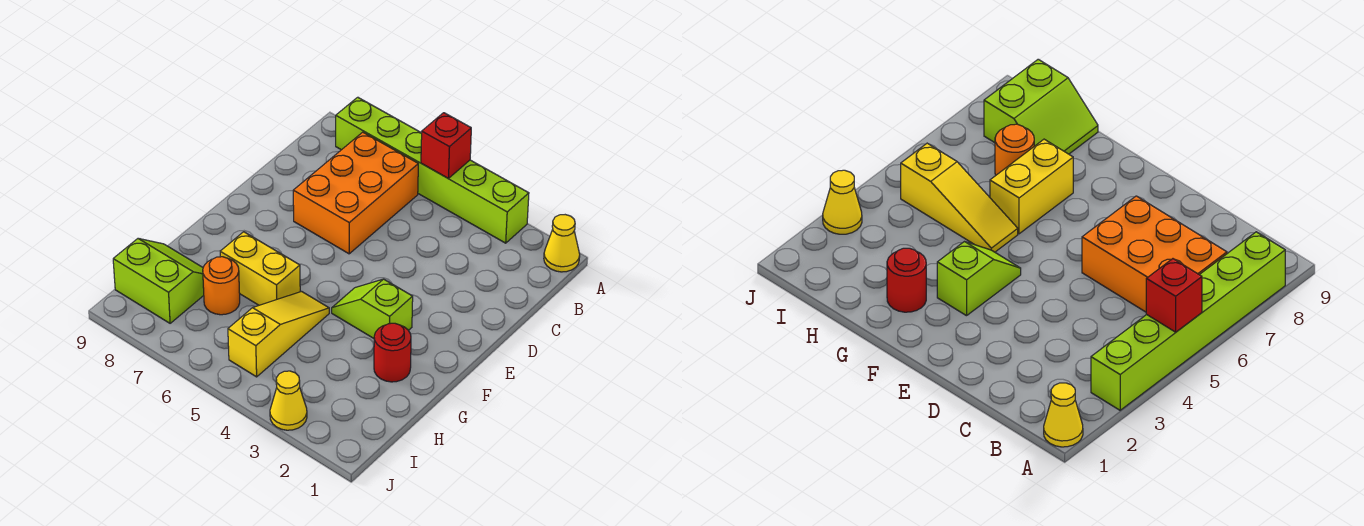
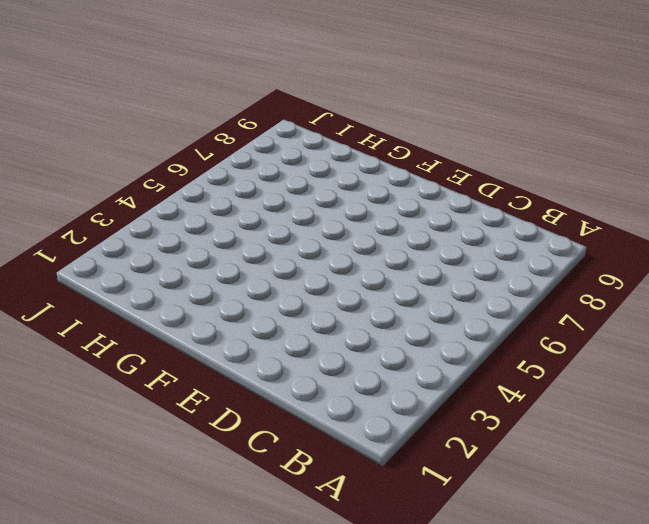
none -> yellow 1x1 cone [544,215,580,272]
none -> lime 1x6 brick [336,97,529,243]

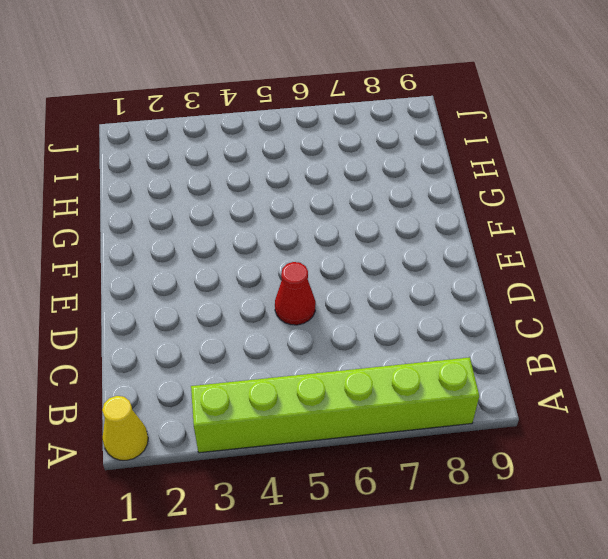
red 1x1 cone [275,262,316,325] -> none
none -> orange 2x3 brick [293,132,418,254]
none -> lime 1x2 slope [332,279,413,338]

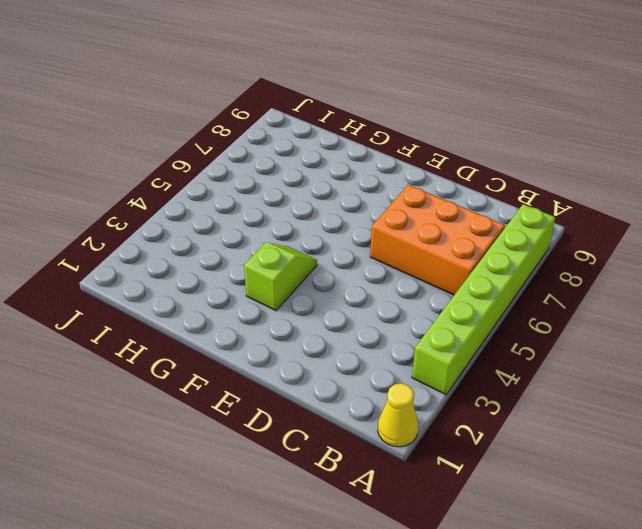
none -> red 1x1 round brick [374,323,411,382]
none -> yellow 1x3 slope [228,292,329,377]

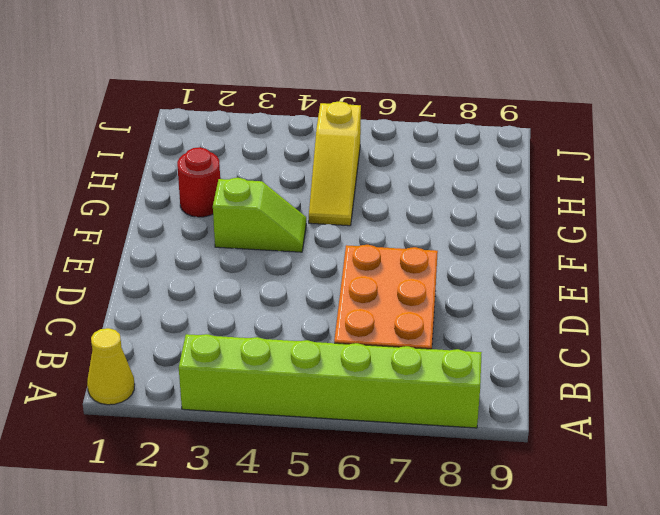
none -> yellow 1x2 brick [220,232,300,305]
none -> orange 1x1 round brick [203,257,240,315]

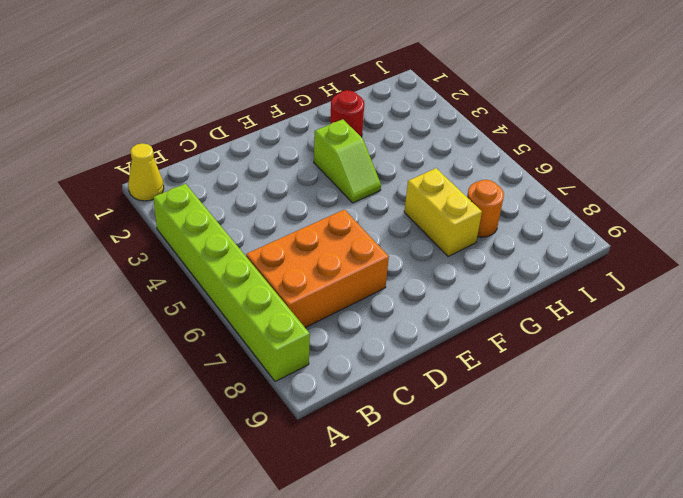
none -> yellow 1x3 slope [228,292,329,377]
none -> lime 2x2 slope [113,239,204,323]

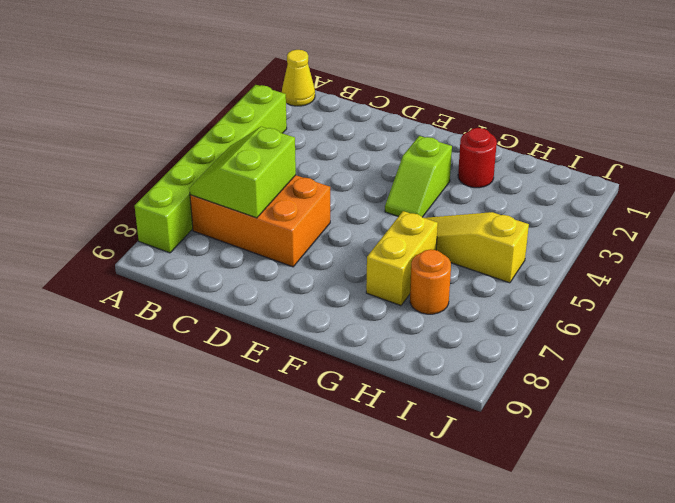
lime 2x2 slope [189,127,296,218] -> lime 2x2 slope moved to [113,239,204,323]
none -> yellow 1x1 cone [270,371,307,430]
none -> red 1x1 brick [421,113,471,178]

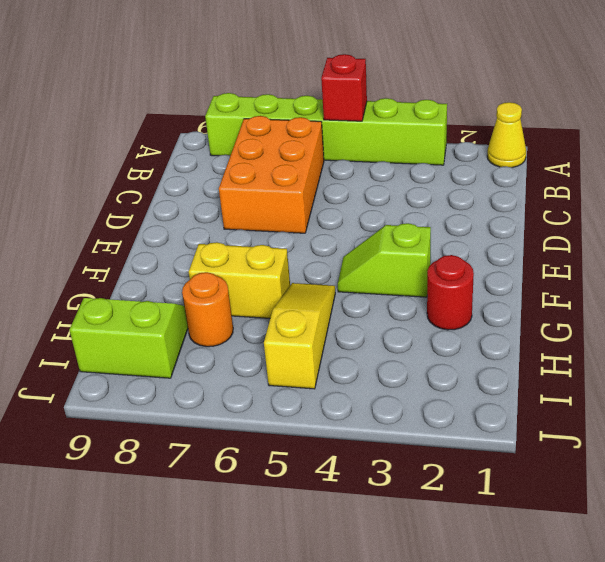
none -> yellow 1x1 cone [270,371,307,430]

